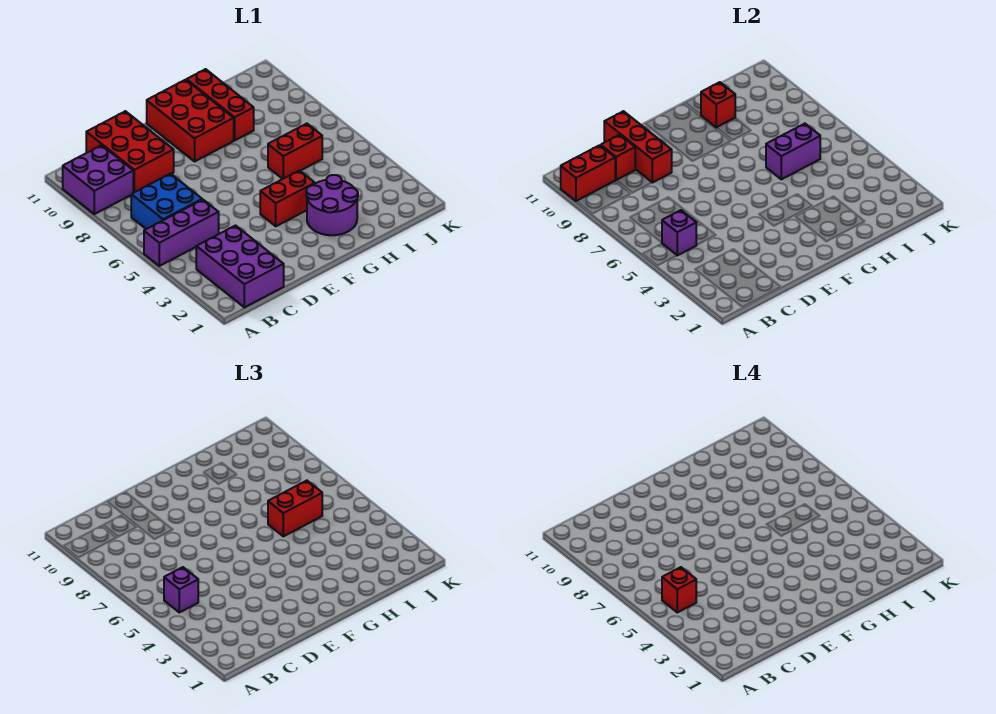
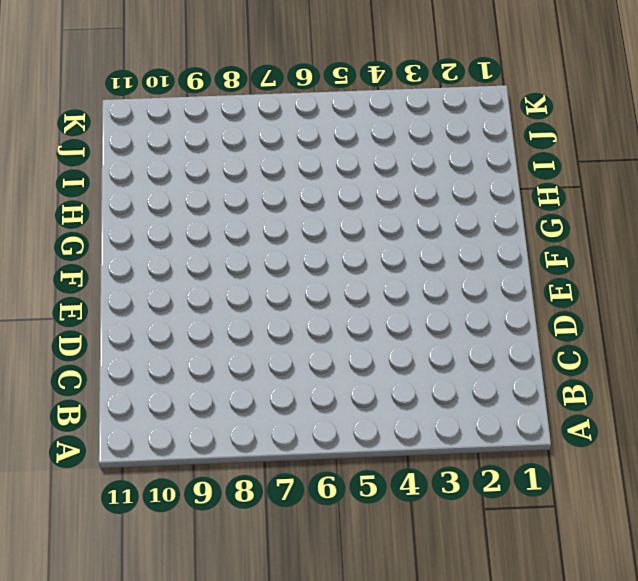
none -> purple 1x3 brick [144,200,219,266]
none -> purple 2x2 brick [63,145,133,214]
none -> purple 2x3 brick [196,226,284,307]

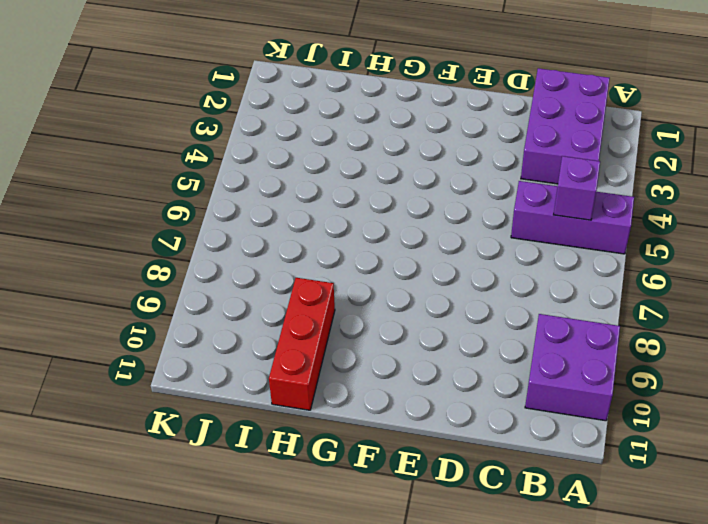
none -> blue 2x2 brick [131,174,202,229]
none -> red 2x3 brick [86,111,174,193]
none -> red 1x2 brick [260,170,315,226]

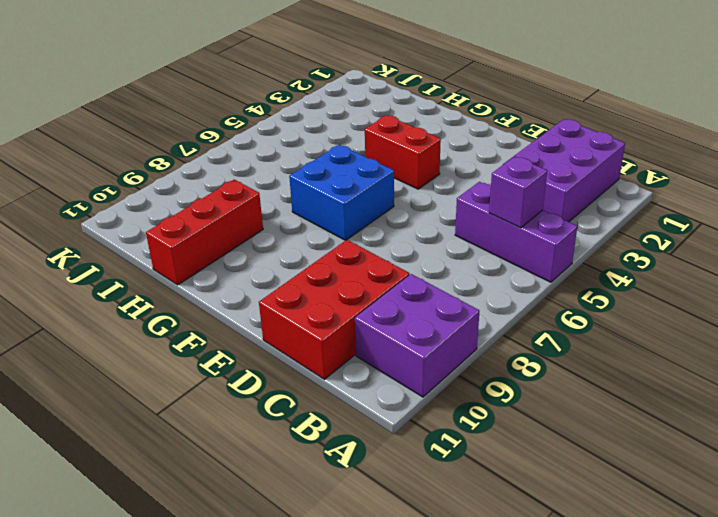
blue 2x2 brick [289,145,394,240] -> blue 2x2 brick moved to [131,174,202,229]
none -> red 2x3 brick [147,80,234,161]
none -> purple 2x2 round brick [306,175,358,235]
none -> red 1x2 brick [268,124,322,179]

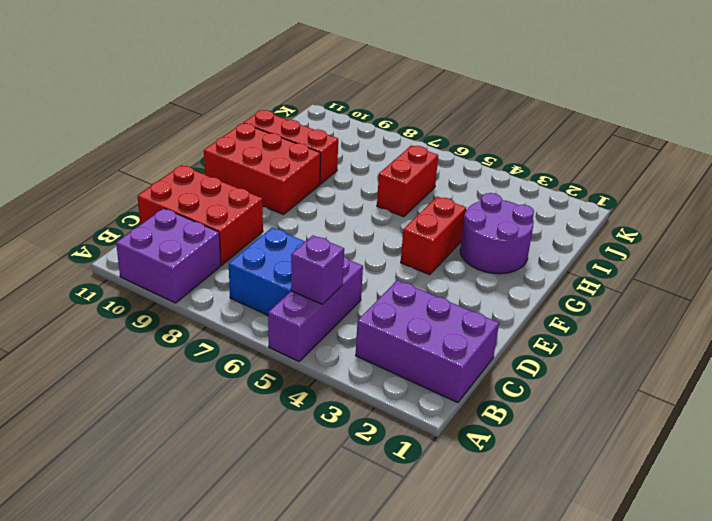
none -> red 1x2 brick [561,145,615,201]
none -> red 1x1 brick [601,135,635,180]
none -> red 1x3 brick [604,111,672,183]

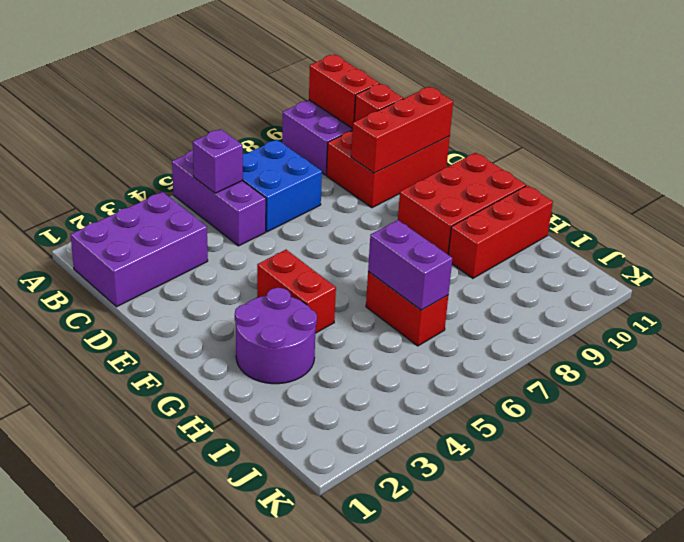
none -> red 1x1 brick [701,82,735,128]
none -> purple 1x1 brick [164,567,198,612]
none -> red 1x2 brick [268,481,322,536]

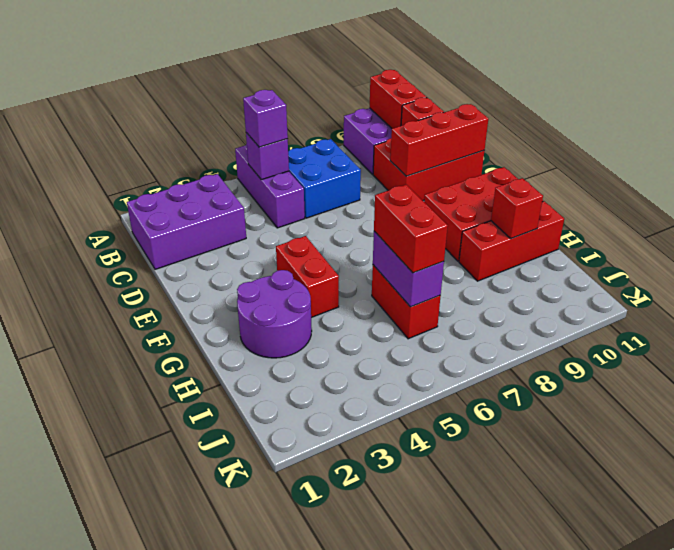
none -> red 1x1 brick [662,567,696,612]

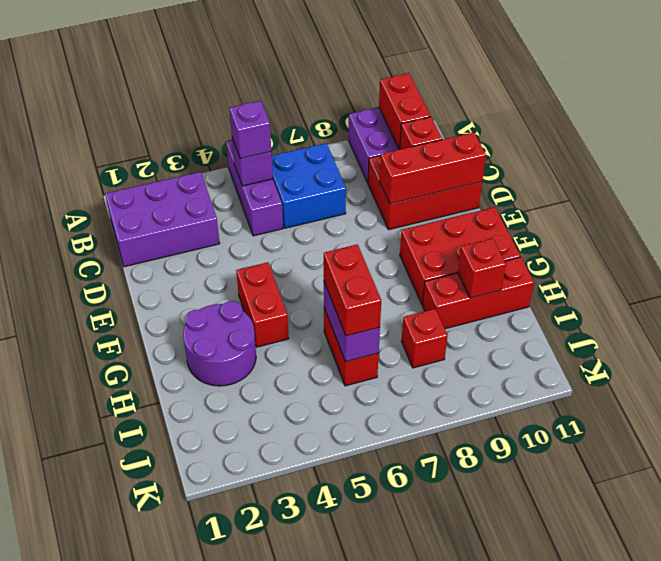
red 1x1 brick [402,309,447,368] -> red 1x1 brick moved to [662,567,696,612]

